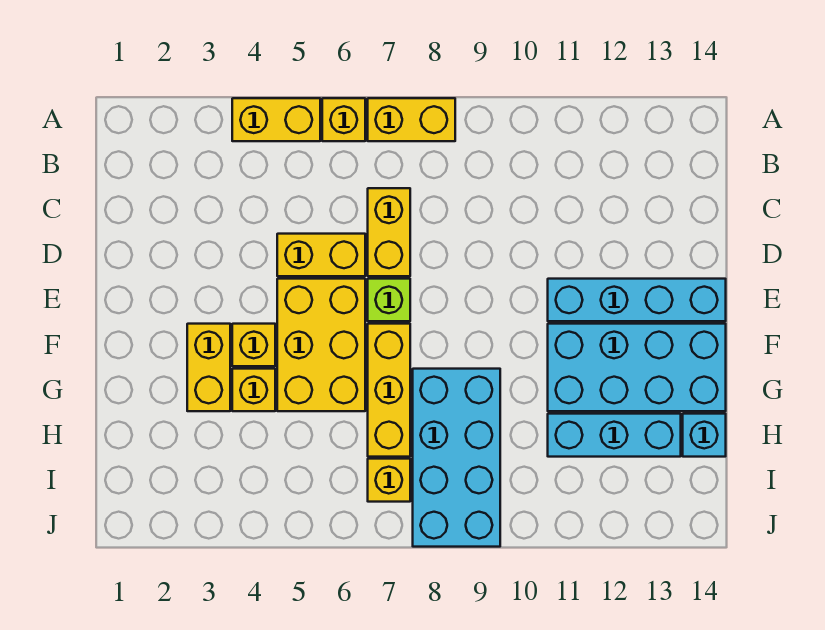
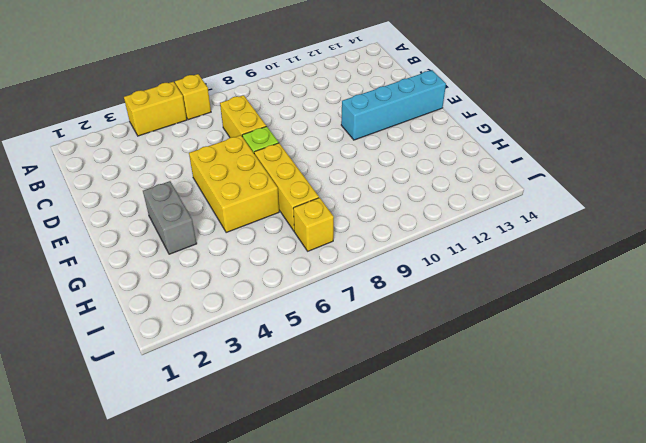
grey 1x2 brick [143,181,197,254] -> yellow 1x2 brick [187,324,230,411]
none -> yellow 1x2 brick [368,98,455,141]
none -> yellow 1x2 brick [277,234,365,276]
none -> yellow 1x1 brick [232,324,275,366]

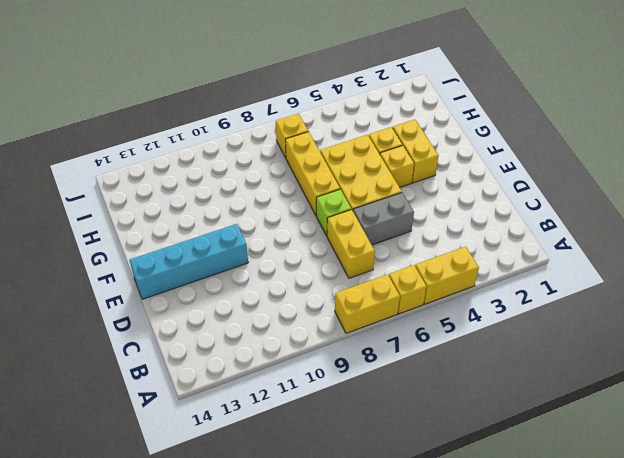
grey 1x2 brick [353,193,414,245] -> yellow 1x2 brick [277,234,365,276]
none -> cyan 2x4 brick [548,324,726,411]
none -> cyan 2x4 brick [413,369,500,547]
none -> cyan 1x3 brick [548,414,681,457]

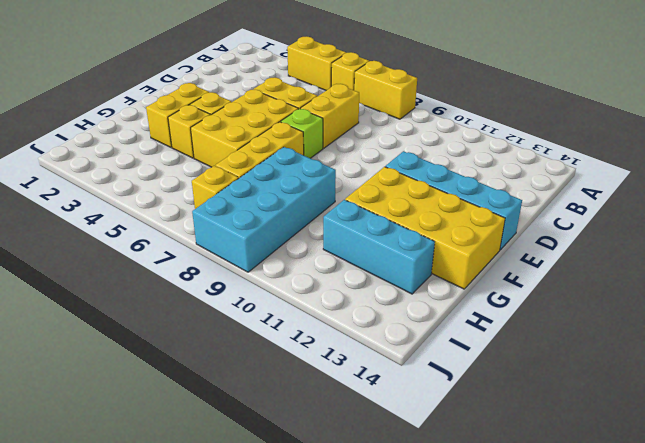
yellow 2x4 brick [345,167,505,289] -> cyan 2x4 brick [548,324,726,411]
none -> cyan 1x1 brick [683,414,726,457]

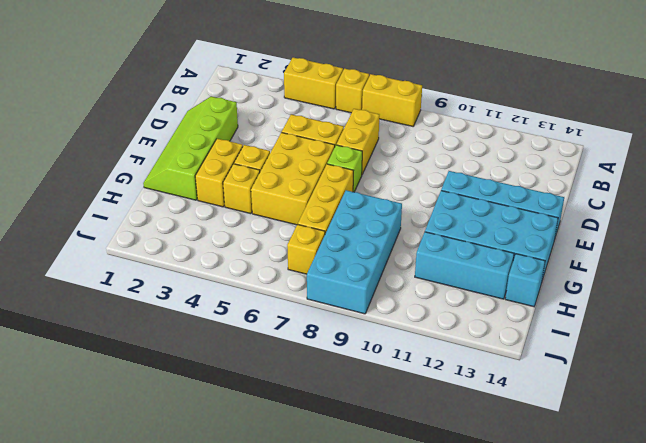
lime 2x4 slope [143,96,238,200] -> none

